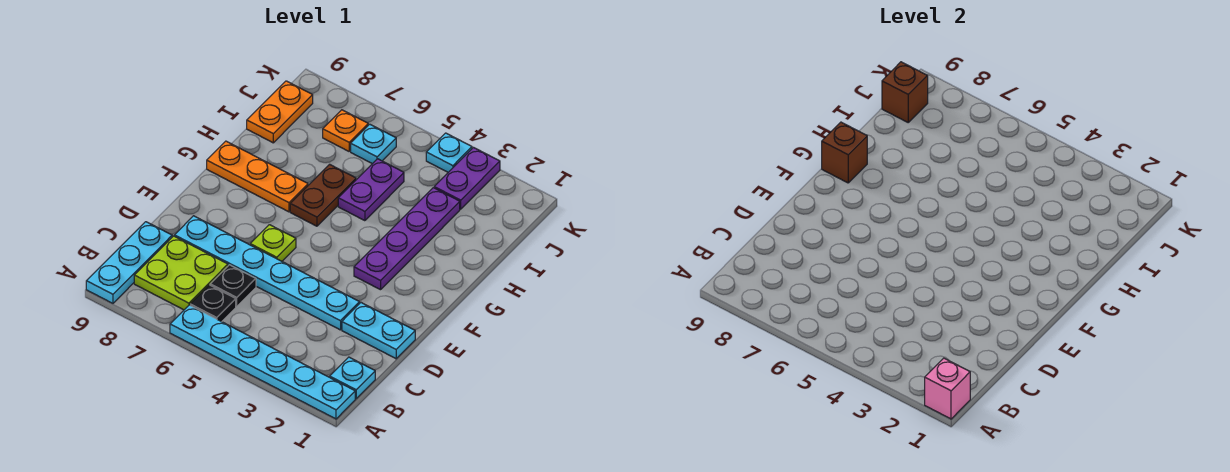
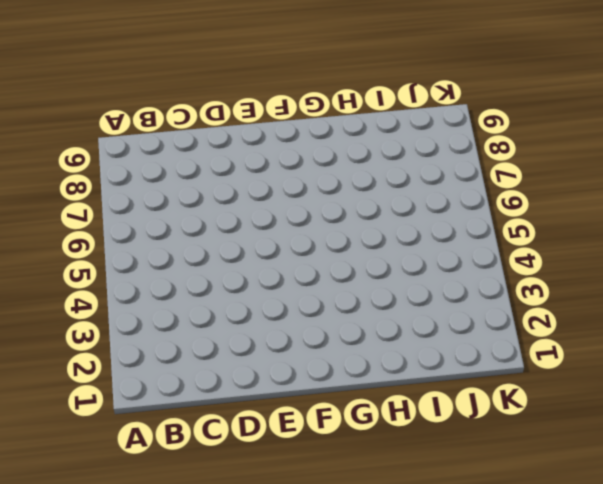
none -> cyan 1x6 plate [170,305,355,419]
none -> cyan 1x3 plate [86,222,172,303]
none -> cyan 1x1 plate [330,357,375,399]

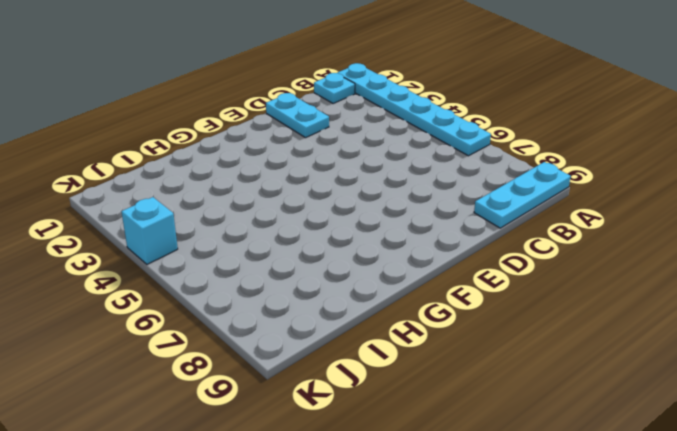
cyan 1x1 brick [121,197,178,264] -> cyan 1x1 plate [426,133,472,172]
none -> black 1x1 plate [190,285,236,322]
none -> lime 2x2 plate [134,236,228,310]
none -> black 1x1 plate [210,265,256,307]

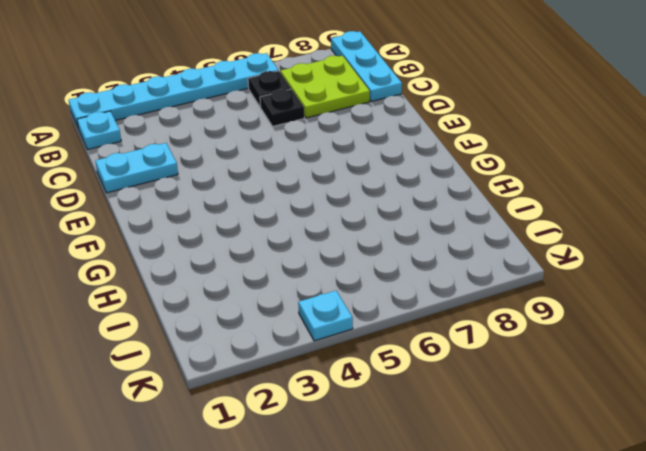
none -> cyan 1x6 plate [174,216,360,330]
none -> lime 1x1 plate [250,225,296,261]
none -> purple 1x4 plate [354,188,460,290]

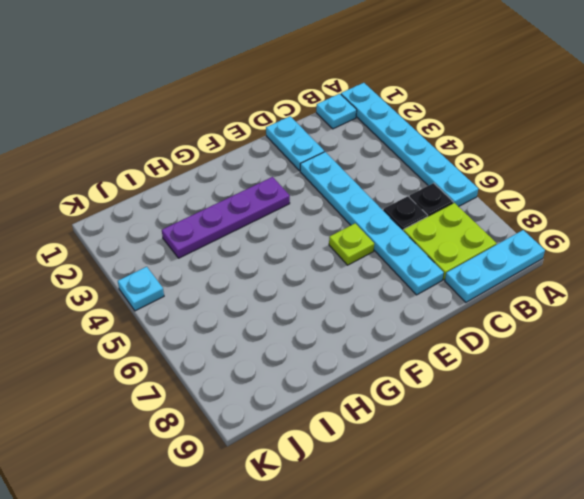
none -> brown 1x2 plate [290,164,356,226]
none -> orange 1x3 plate [207,141,308,212]
none -> purple 1x2 plate [338,159,404,221]

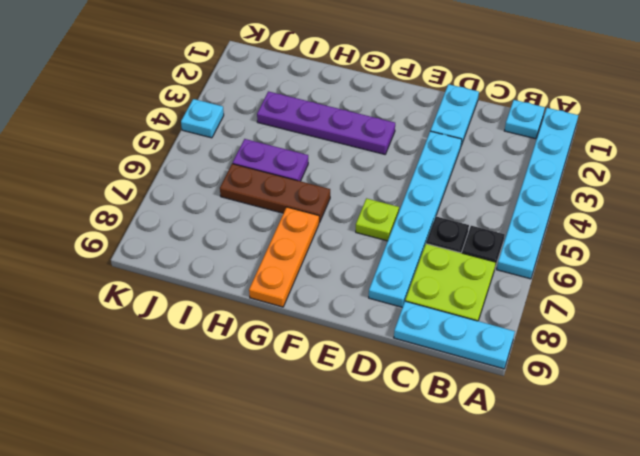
brown 1x3 plate [220,164,330,223] -> brown 1x2 plate [290,164,356,226]
none -> orange 1x2 plate [247,81,313,143]
none -> purple 1x2 plate [434,147,500,209]
none -> cyan 1x1 plate [351,124,396,164]

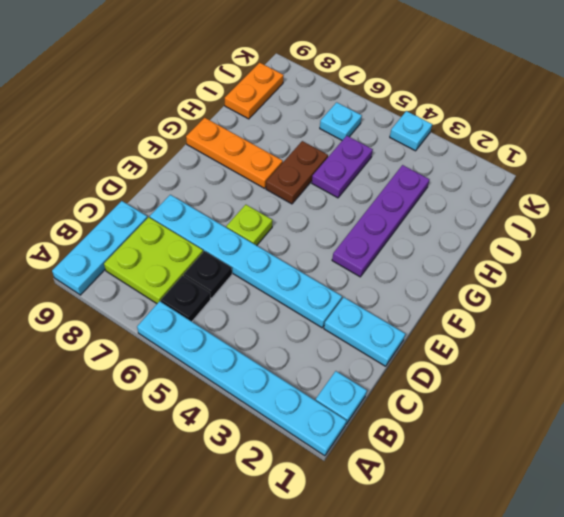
none -> purple 1x2 plate [434,147,500,209]
none -> orange 1x1 plate [323,110,368,151]
none -> pink 1x1 brick [925,358,970,419]

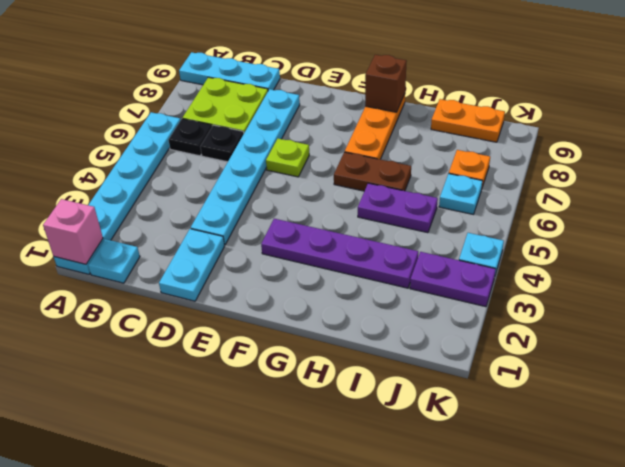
none -> brown 1x1 brick [882,62,928,122]

